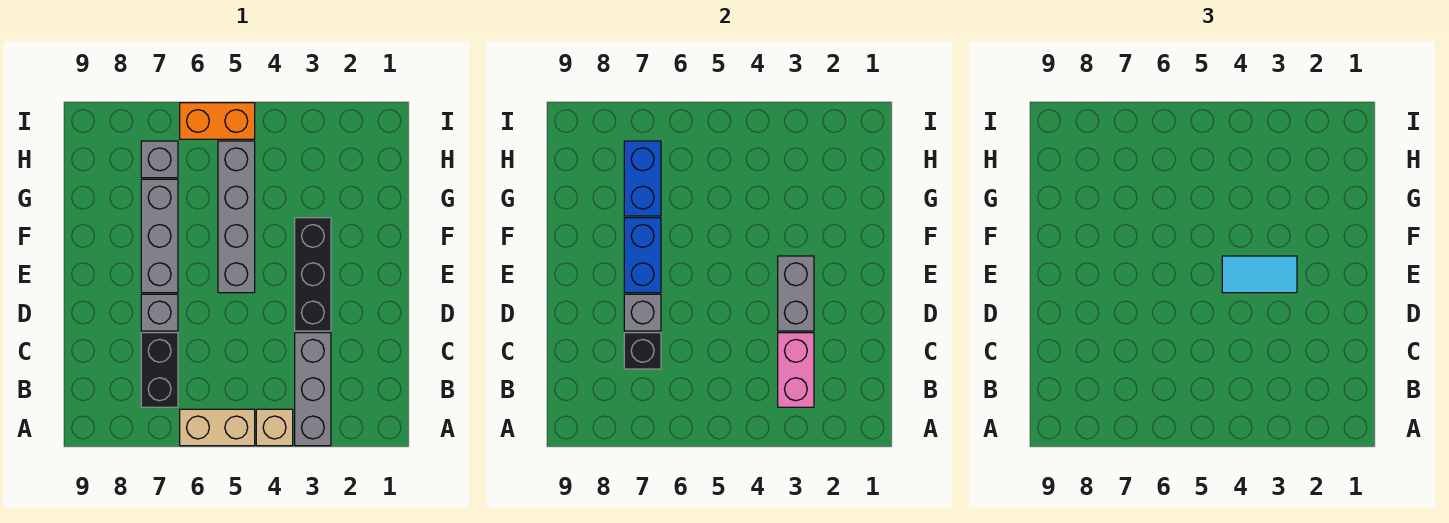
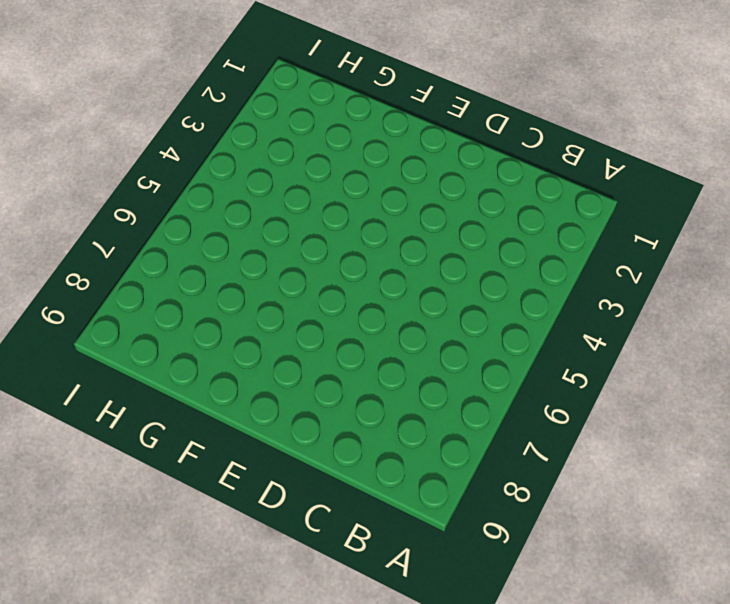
none -> grey 1x3 brick [295,333,331,446]
none -> tan 1x1 brick [256,409,293,446]
none -> tan 1x2 brick [180,409,255,446]

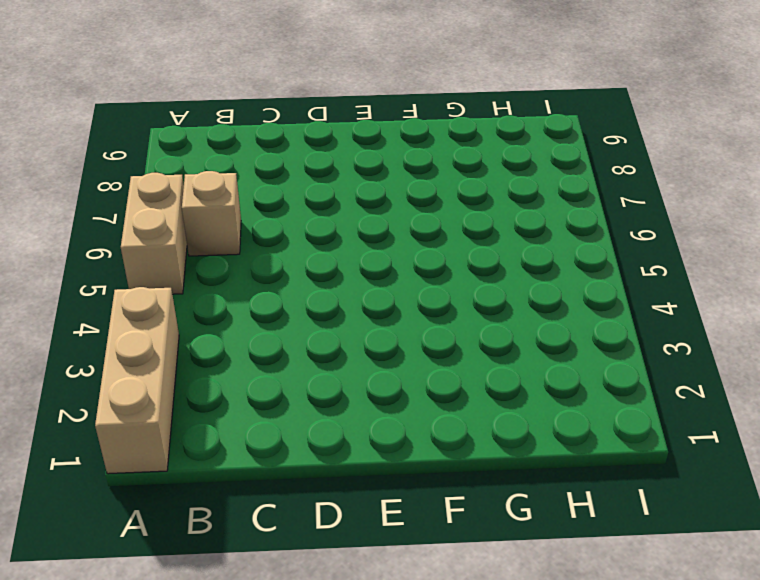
tan 1x3 brick [95,287,179,474] -> grey 1x3 brick [295,333,331,446]
tan 1x1 brick [182,171,241,256] -> tan 1x1 brick moved to [256,409,293,446]
none -> black 1x2 brick [141,333,178,407]
none -> black 1x3 brick [295,218,331,331]
none -> grey 1x1 brick [141,294,178,331]

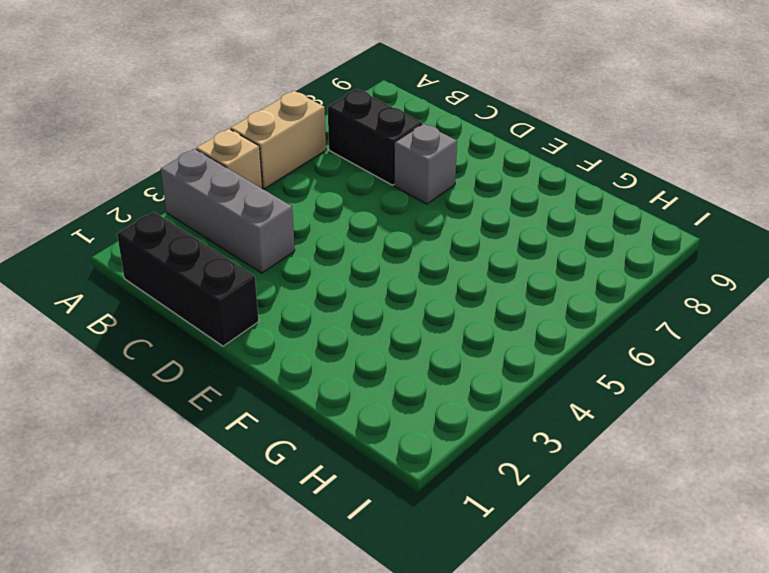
black 1x3 brick [117,212,259,346] -> black 1x3 brick moved to [295,218,331,331]
none -> grey 1x4 brick [218,141,255,293]
none -> grey 1x3 brick [141,179,178,293]
none -> grey 1x1 brick [141,141,178,178]

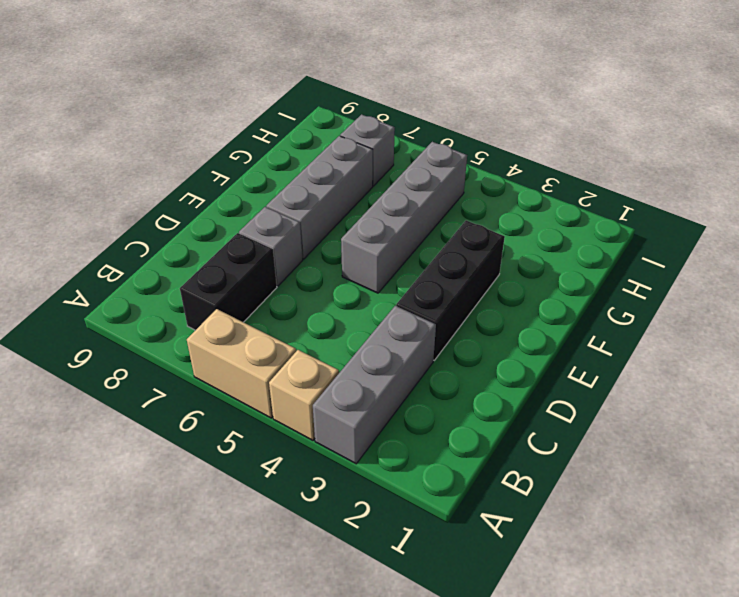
none -> orange 1x2 brick [180,103,255,139]
none -> pink 1x2 brick [778,333,814,407]
none -> black 1x1 brick [624,333,661,369]

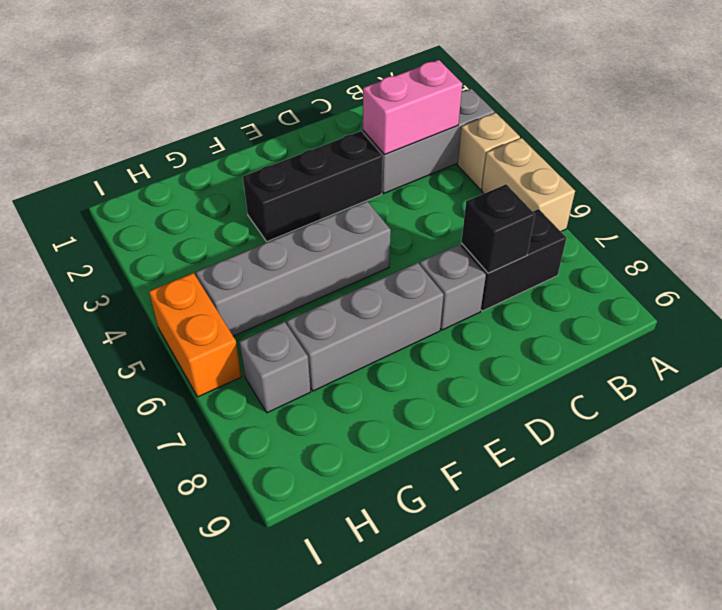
none -> grey 1x2 brick [778,256,814,331]
none -> grey 1x1 brick [624,294,661,331]
none -> blue 1x2 brick [624,218,661,293]

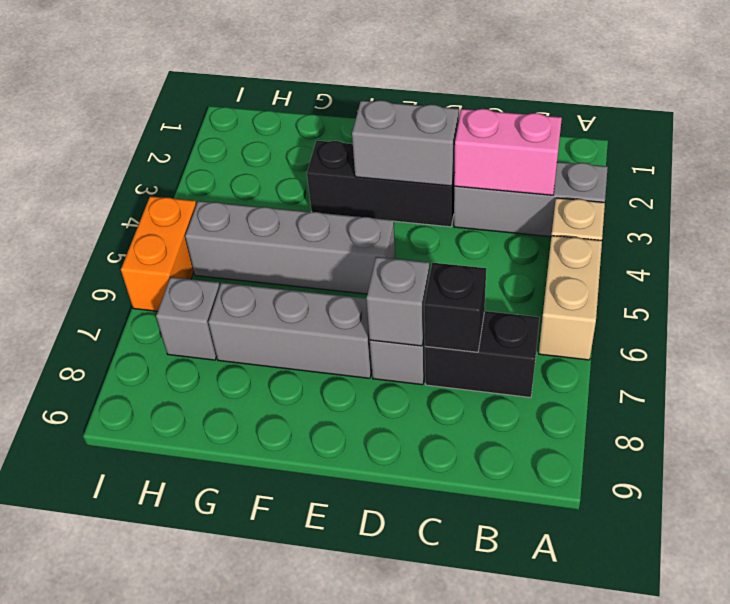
none -> blue 1x2 brick [624,218,661,293]
none -> blue 1x2 brick [624,141,661,216]
none -> cyan 1x2 tile [1222,256,1297,293]

